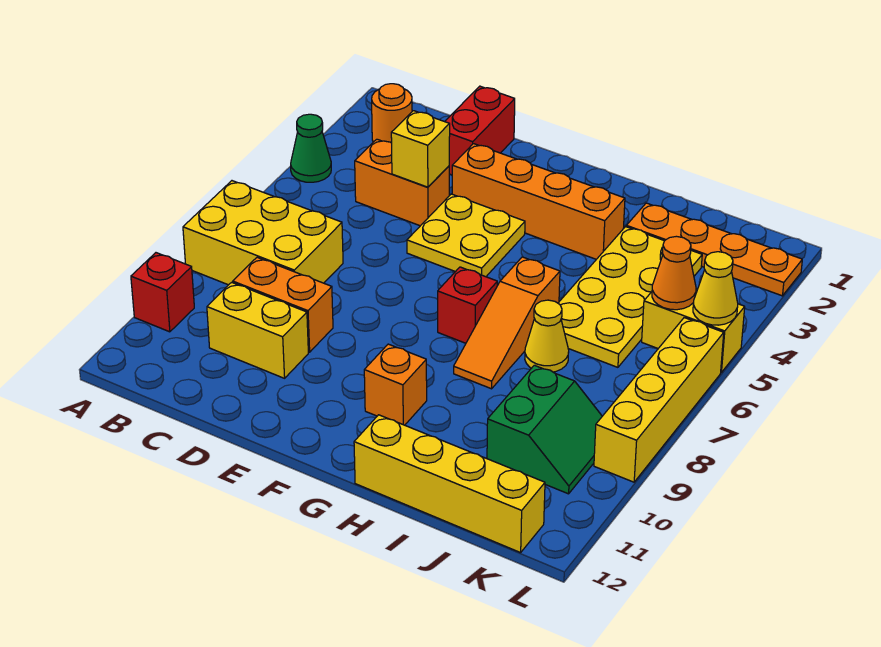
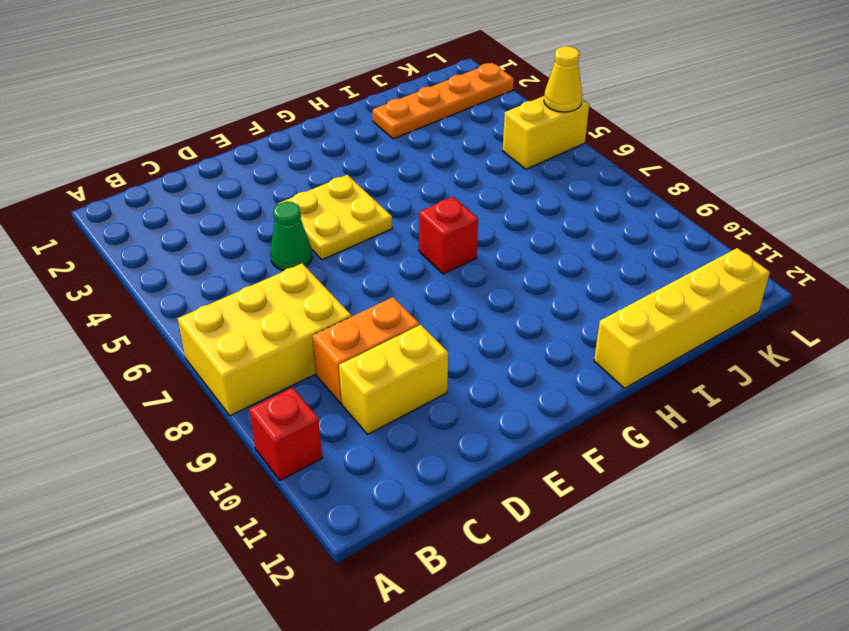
green 1x1 cone [270,202,312,270] -> green 1x1 cone moved to [291,114,331,182]
none -> orange 1x1 round brick [372,84,412,143]
none -> orange 1x2 brick [355,139,449,226]
none -> red 1x2 brick [445,86,515,175]

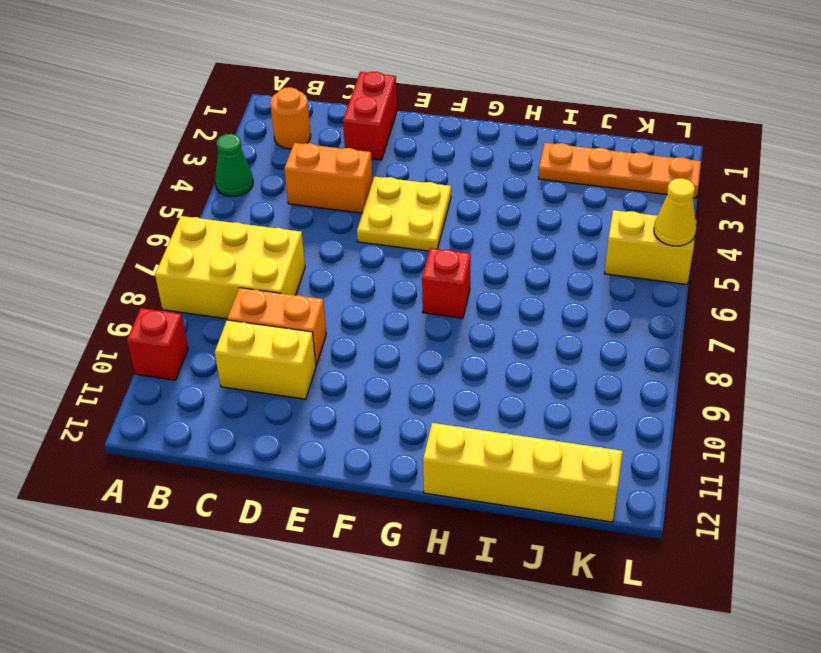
none -> orange 1x4 brick [452,144,625,259]
none -> orange 1x1 brick [364,344,427,425]
none -> orange 1x3 slope [454,257,560,389]

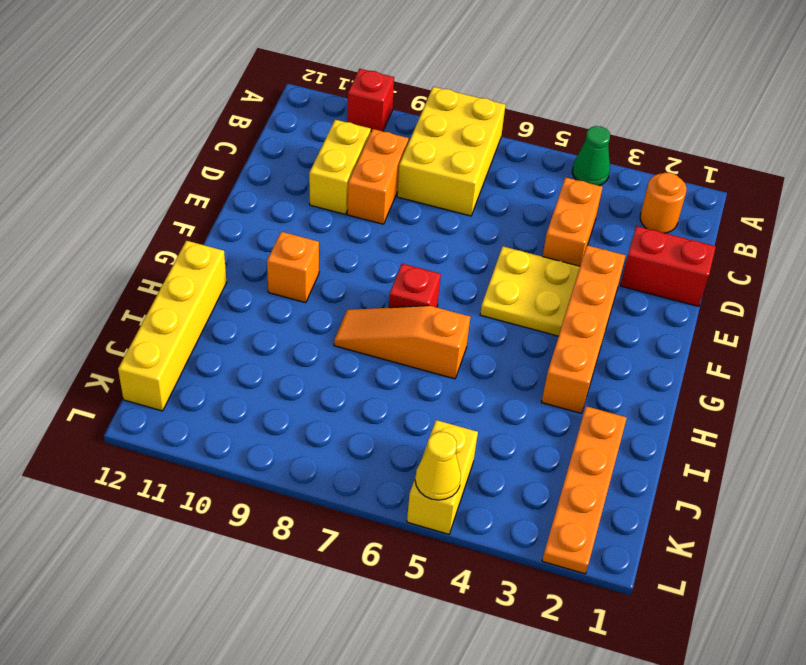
none -> yellow 2x4 plate [558,227,702,367]
none -> yellow 1x1 cone [525,300,569,372]
none -> green 2x2 slope [487,365,602,494]

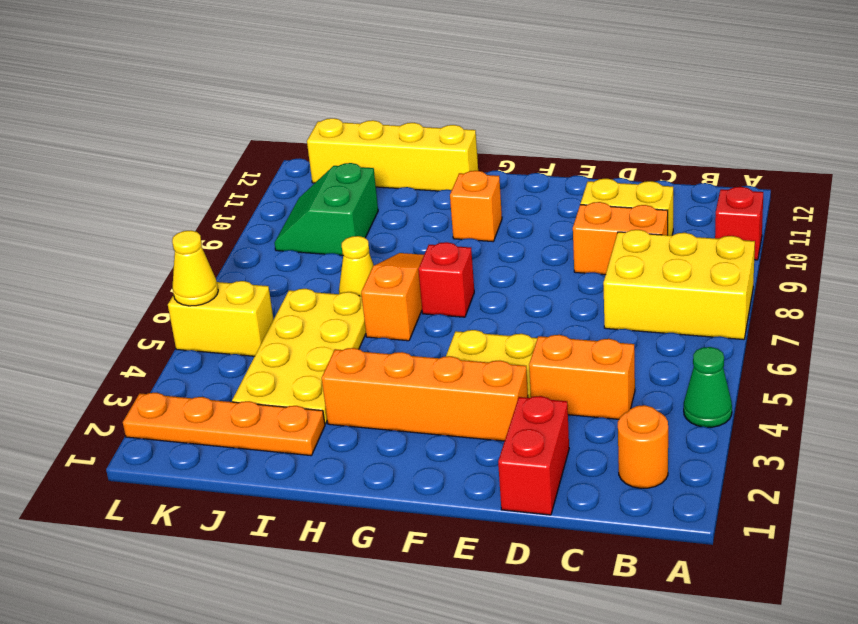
none -> yellow 1x4 brick [594,318,724,482]
none -> yellow 1x1 brick [391,111,450,187]
none -> orange 1x1 cone [652,236,696,310]

